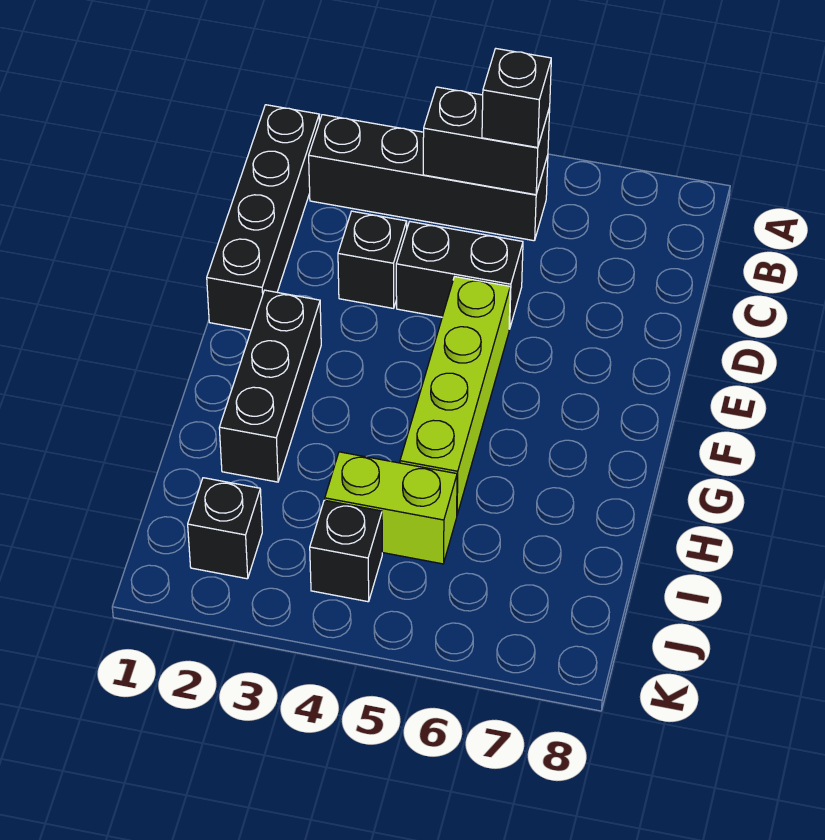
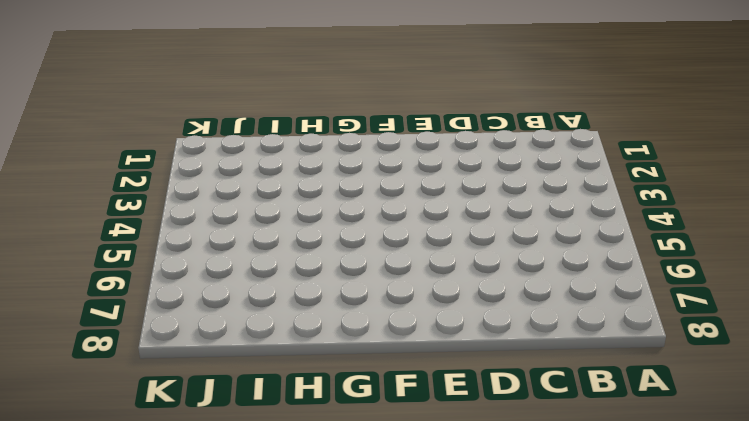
none -> black 1x4 brick [207,105,319,330]
none -> black 1x4 brick [309,115,548,241]

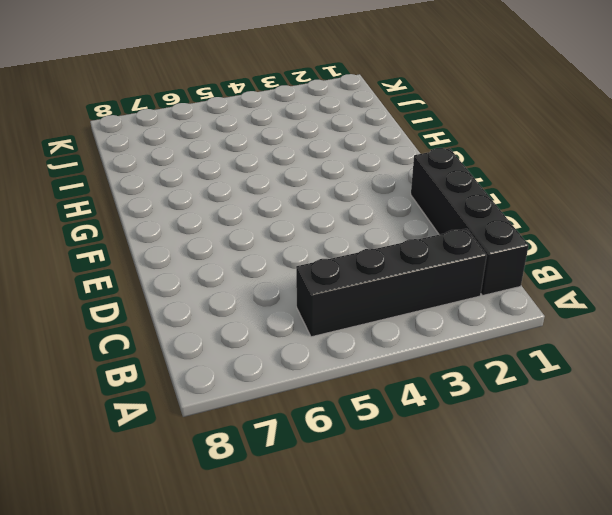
none -> black 1x1 brick [338,211,407,308]
none -> black 1x2 brick [396,222,523,329]

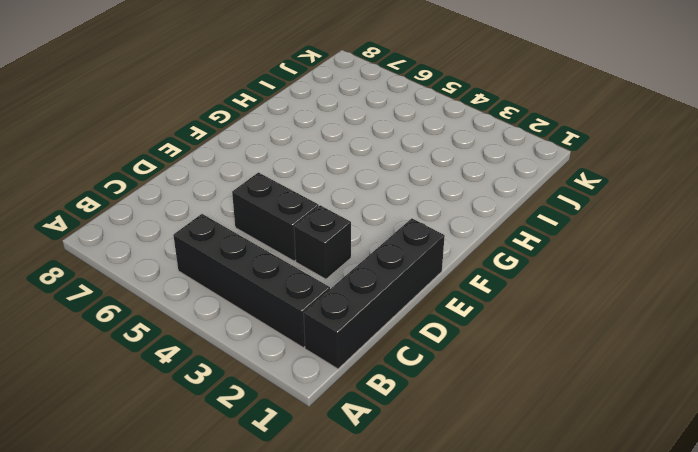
none -> lime 1x4 brick [400,277,510,514]
none -> black 1x3 brick [219,290,321,482]

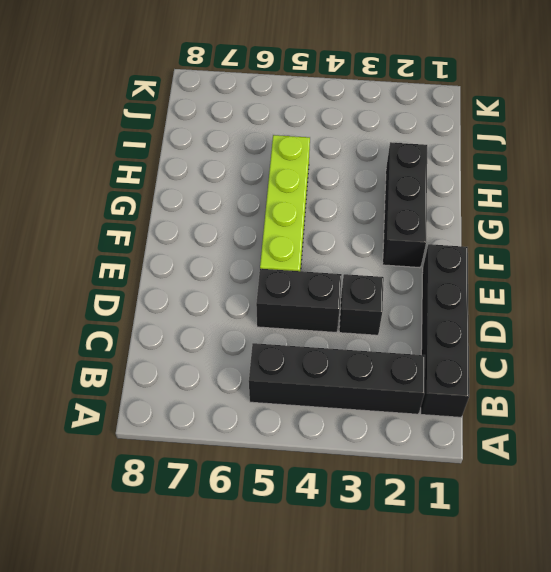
none -> lime 1x2 brick [325,452,457,564]
none -> black 1x1 brick [188,478,262,579]

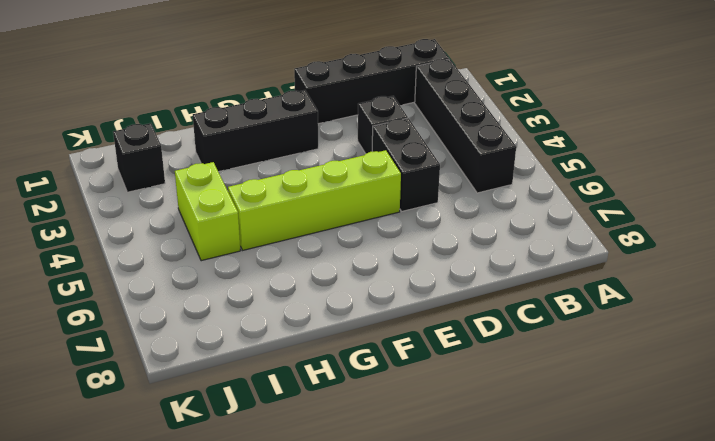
none -> black 1x1 brick [310,500,382,602]
none -> black 1x2 brick [423,87,550,195]

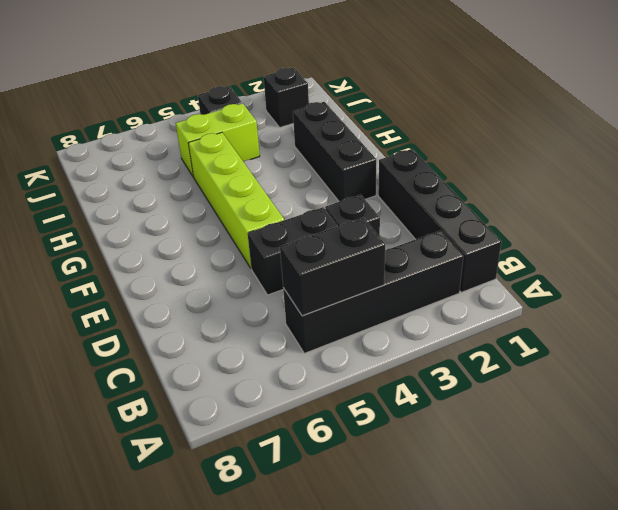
none -> black 1x1 brick [482,49,551,148]

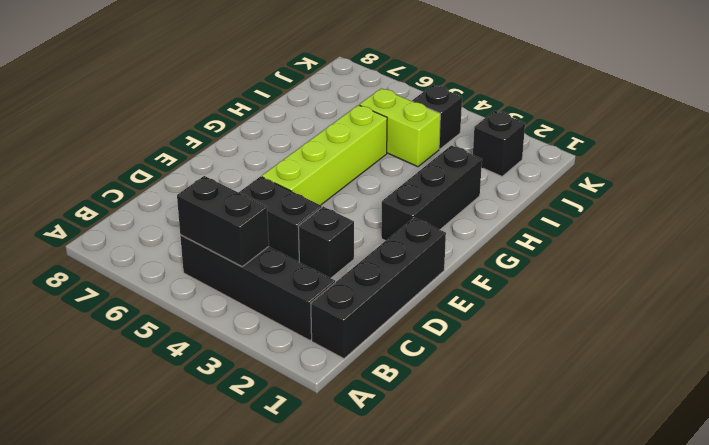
none -> black 1x1 brick [482,49,551,148]

